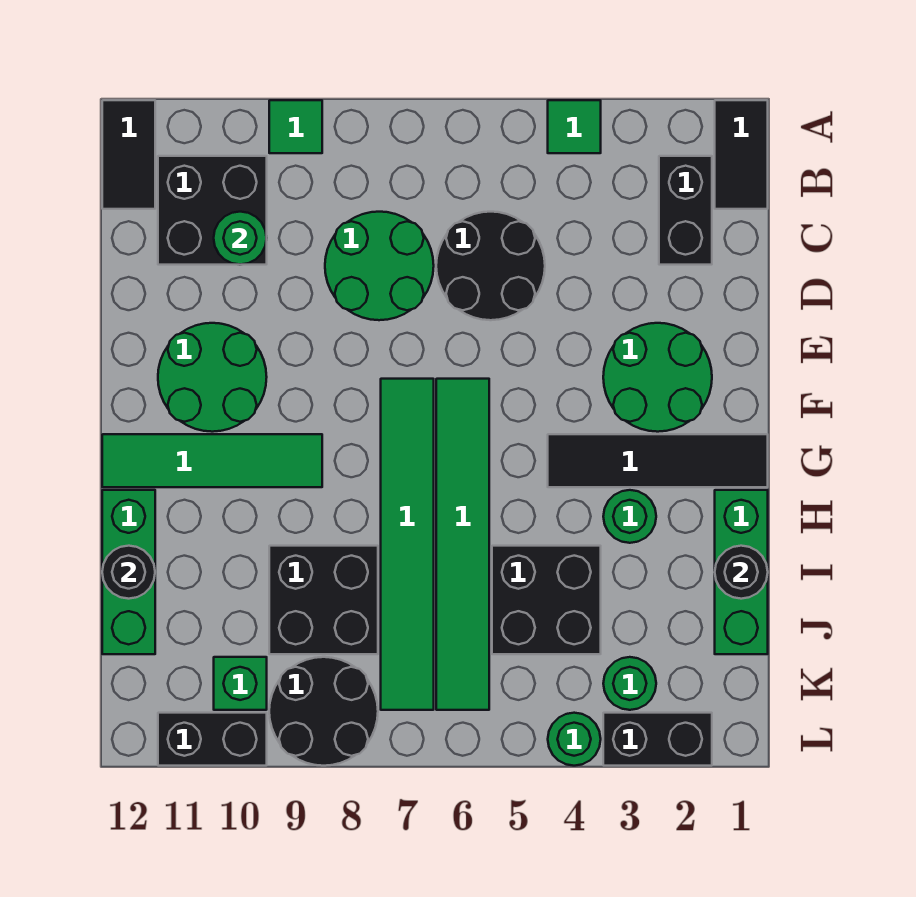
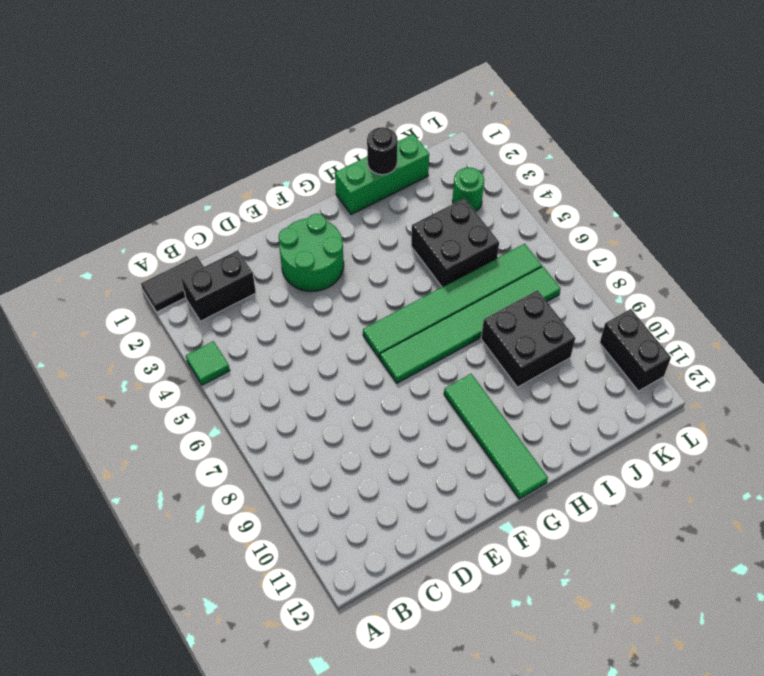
none -> green 1x1 tile [269,100,322,153]
none -> black 1x2 tile [102,100,155,209]
none -> black 2x2 brick [158,156,267,265]

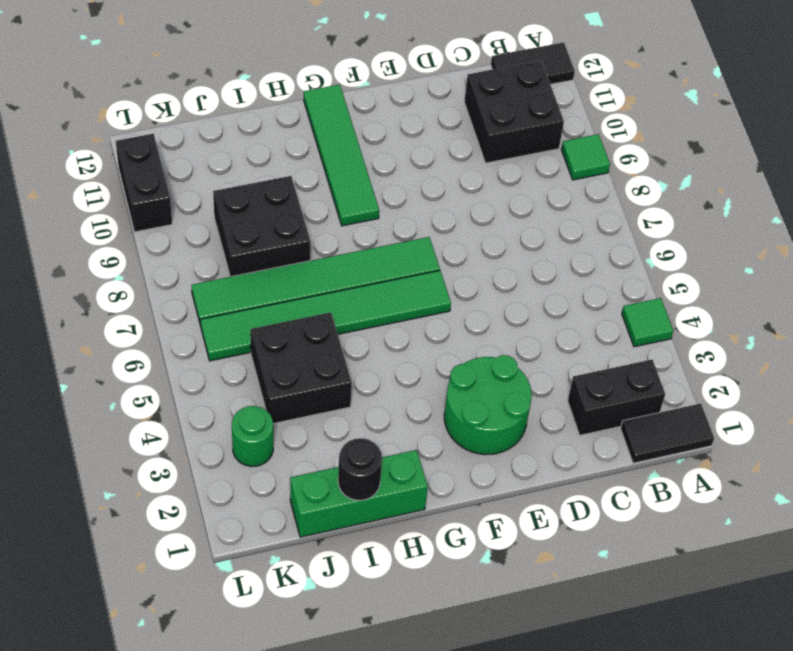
none -> black 2x2 round brick [436,212,545,320]
none -> green 2x2 round brick [325,212,434,320]
none -> green 2x2 round brick [158,323,267,432]

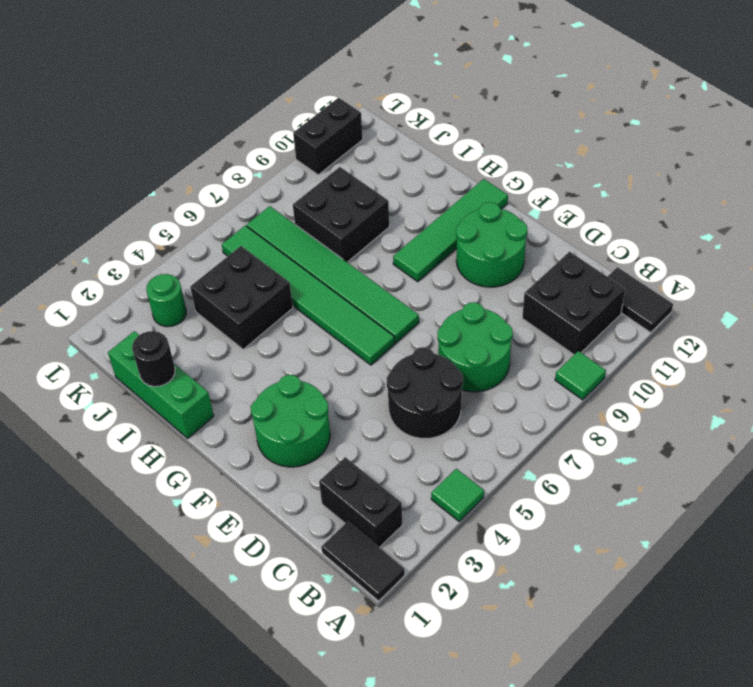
none -> black 1x4 tile [548,434,768,487]
none -> green 1x1 round brick [603,490,656,543]
none -> green 1x3 brick [102,490,155,654]

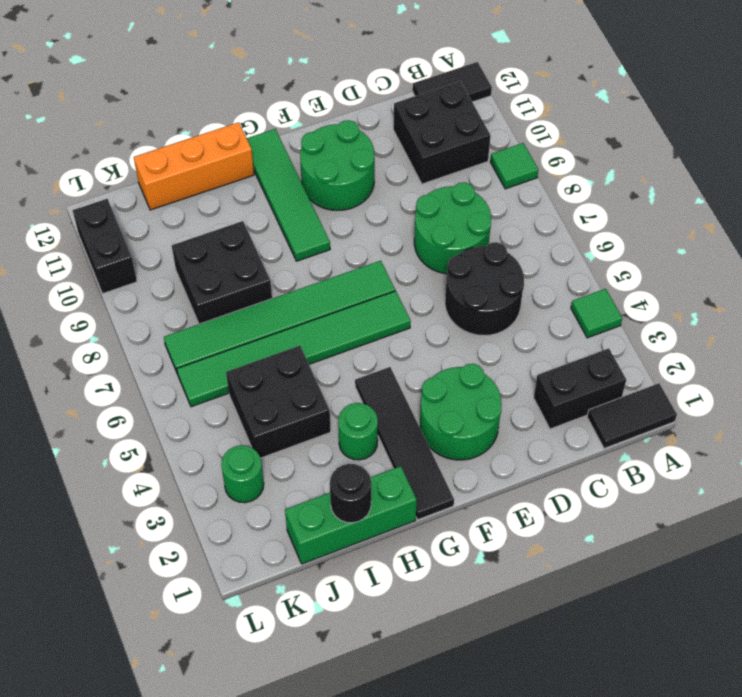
orange 1x3 brick [134,122,254,210] -> green 1x3 brick [102,490,155,654]
none -> black 2x2 round brick [269,657,378,766]
none -> green 1x1 brick [214,657,267,710]
none -> black 1x2 brick [603,713,712,766]

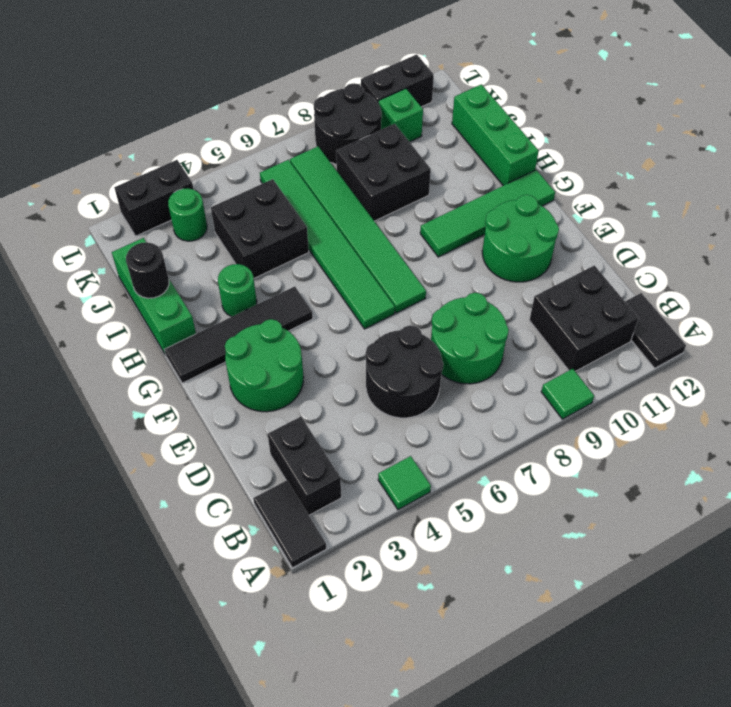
none -> green 1x1 round brick [548,713,601,766]
none -> green 1x1 round brick [214,212,267,265]
none -> black 1x1 round brick [102,546,155,599]

